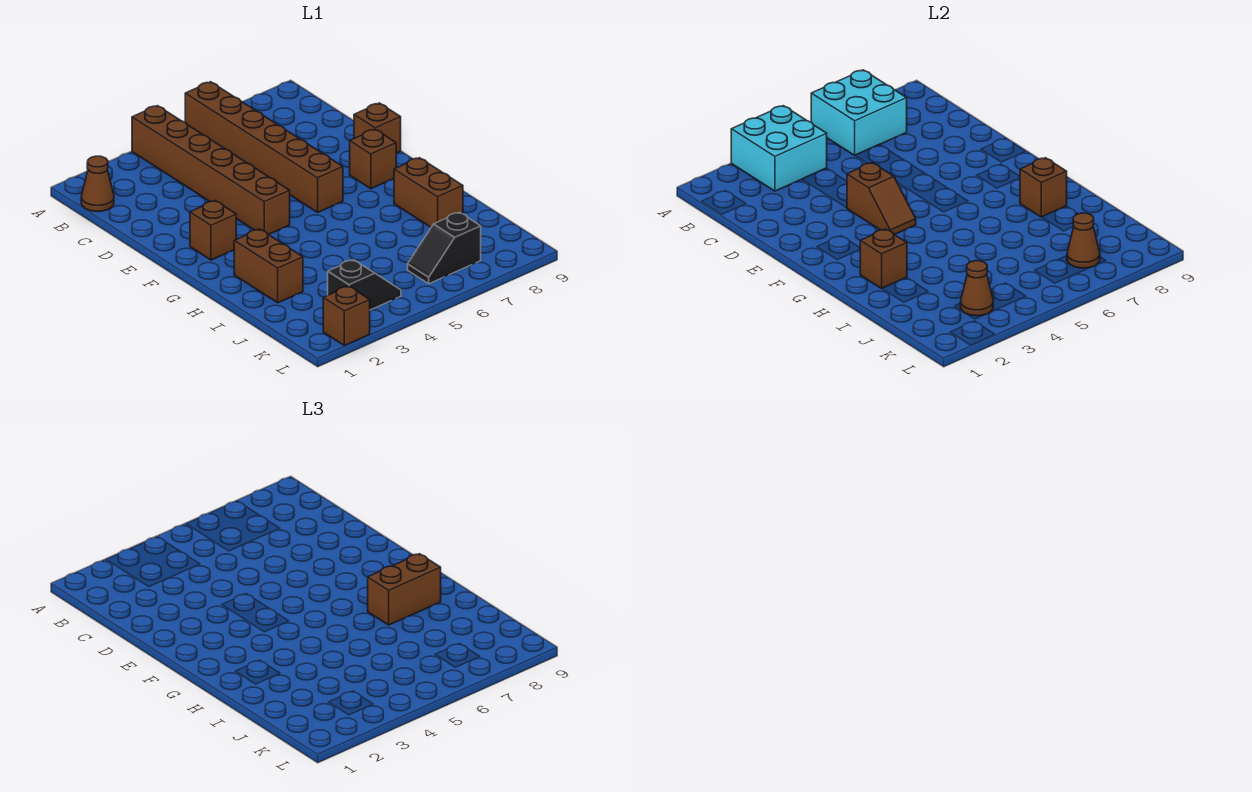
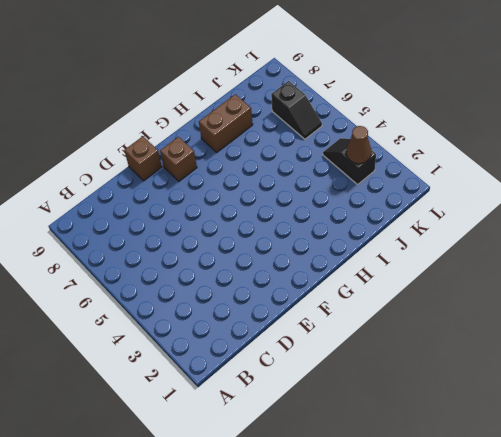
none -> brown 1x6 brick [132,106,290,235]
none -> brown 1x6 brick [185,82,343,212]
none -> brown 1x1 cone [81,156,114,211]

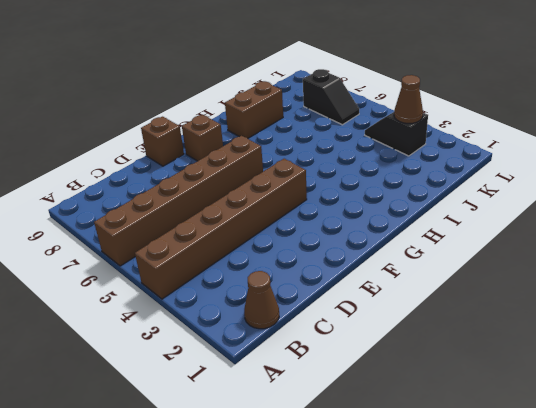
none -> brown 1x1 brick [190,201,236,260]
none -> brown 1x2 brick [234,229,303,303]
none -> brown 1x1 brick [323,286,370,346]

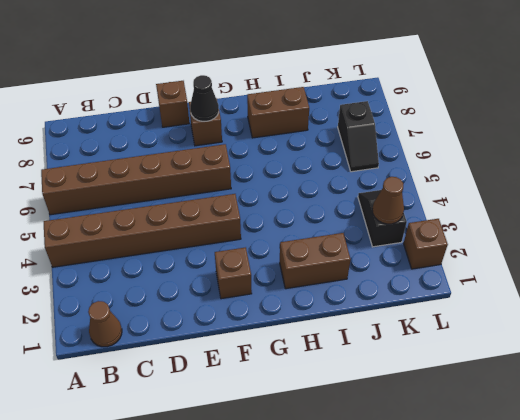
black 1x1 cone [190,75,219,121] -> none
none -> cyan 2x2 brick [731,106,827,191]
none -> cyan 2x2 brick [811,70,907,155]
none -> brown 1x2 slope [847,163,916,235]

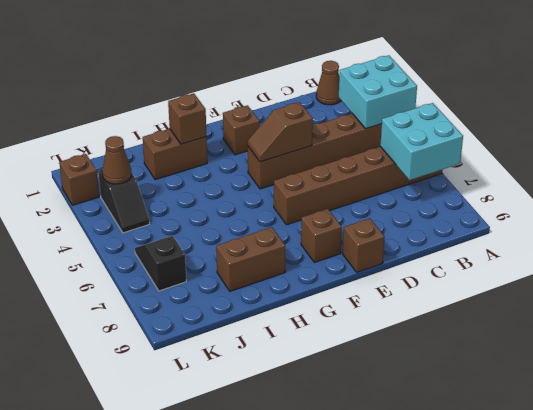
none -> brown 1x1 brick [1020,158,1067,217]
none -> brown 1x1 cone [1067,213,1100,268]
none -> brown 1x2 brick [368,554,441,625]

